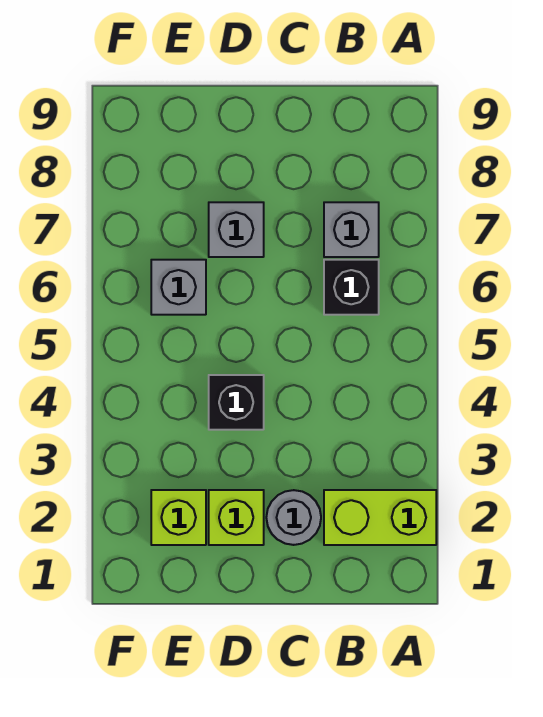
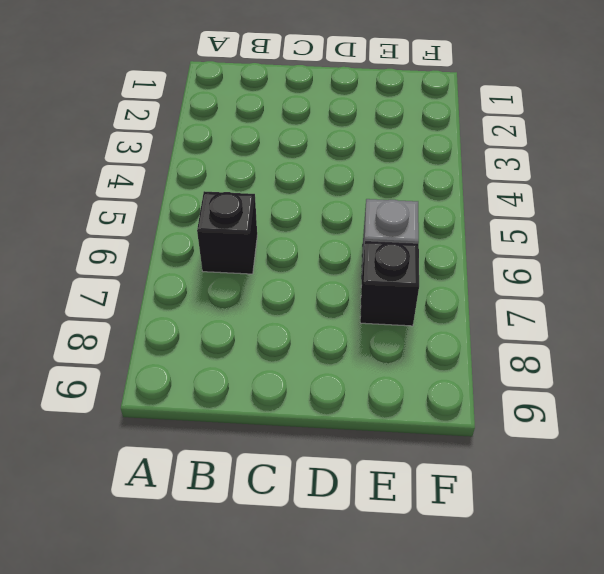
black 1x1 brick [360,241,419,326] -> black 1x1 brick moved to [209,375,264,430]
none -> lime 1x2 brick [324,490,436,545]
none -> grey 1x1 brick [324,202,379,257]

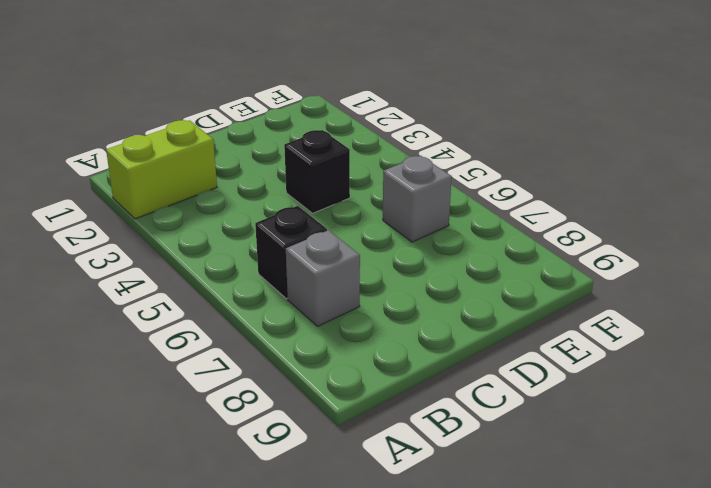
none -> grey 1x1 round brick [266,490,321,545]
none -> lime 1x1 brick [209,490,264,545]

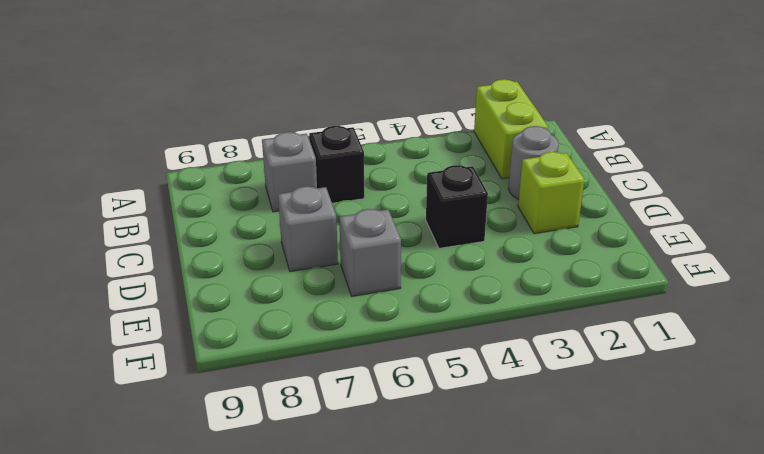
none -> lime 1x1 brick [151,490,206,545]

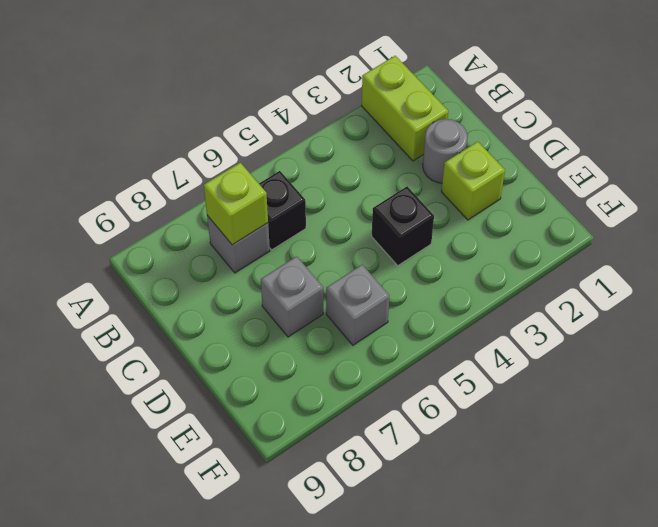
lime 1x1 brick [204,163,268,245] -> lime 1x1 brick moved to [151,490,206,545]

